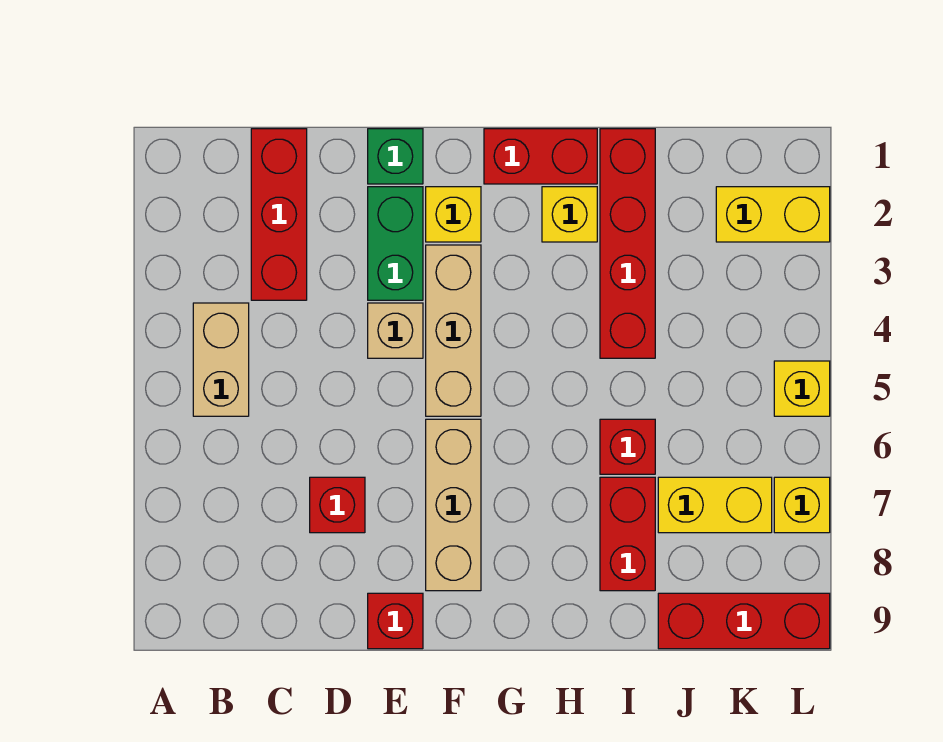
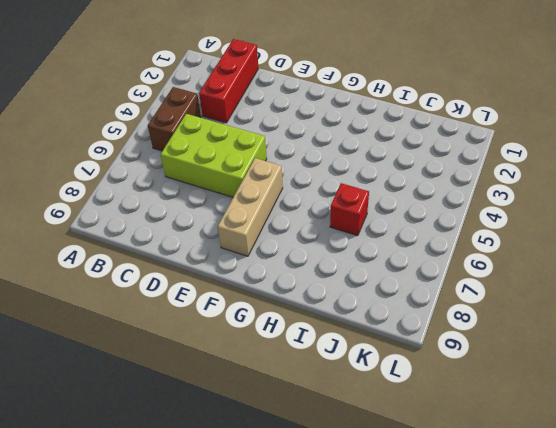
brown 1x2 brick [148,87,201,151] -> tan 1x2 brick [193,303,249,416]
lime 2x3 brick [161,114,267,197] -> none
none -> red 1x1 brick [310,477,365,533]
none -> green 1x1 brick [368,129,423,184]
none -> green 1x2 brick [368,187,423,300]

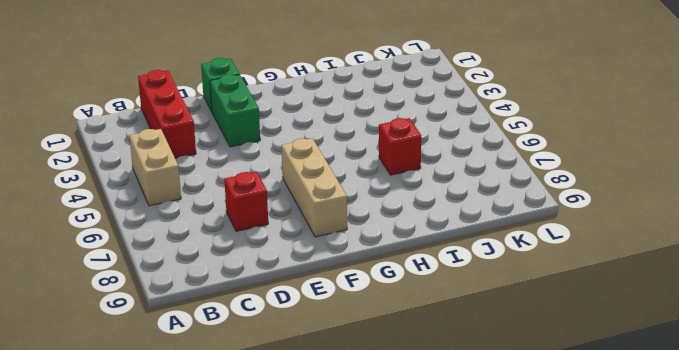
none -> tan 1x1 brick [368,303,423,358]
none -> red 1x1 brick [368,593,423,649]
none -> yellow 1x1 brick [426,187,481,242]

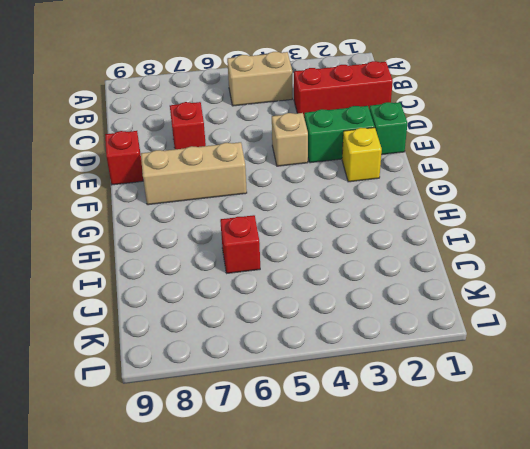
none -> tan 1x3 brick [426,245,481,416]
none -> red 1x2 brick [484,129,597,184]
none -> yellow 1x1 brick [542,187,597,242]

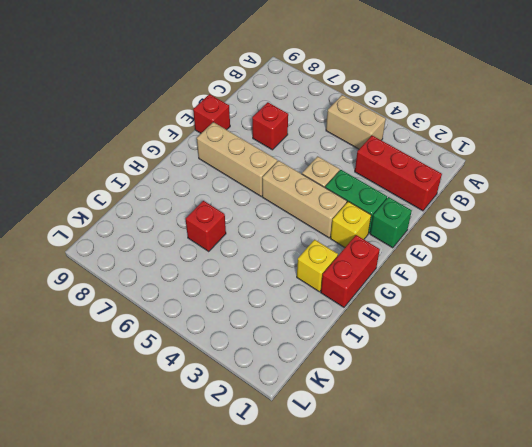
none -> red 1x4 brick [600,129,655,358]
none -> red 1x2 brick [600,477,655,591]
none -> yellow 1x2 brick [658,477,772,533]

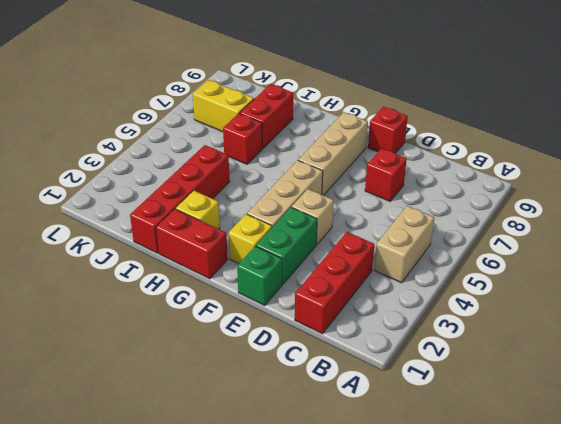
none -> red 1x3 brick [658,593,830,649]
none -> yellow 1x2 brick [716,187,830,242]
none -> yellow 1x1 brick [774,361,830,416]

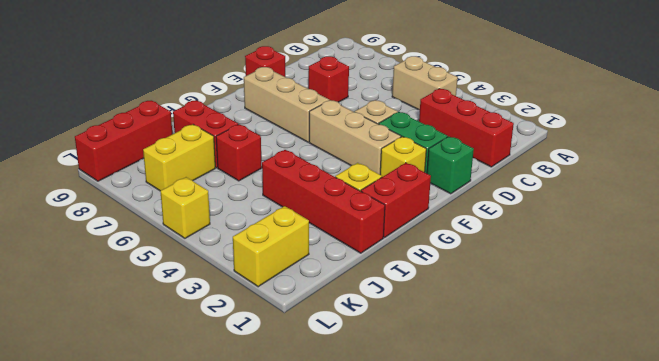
none -> yellow 1x1 brick [774,477,830,533]

